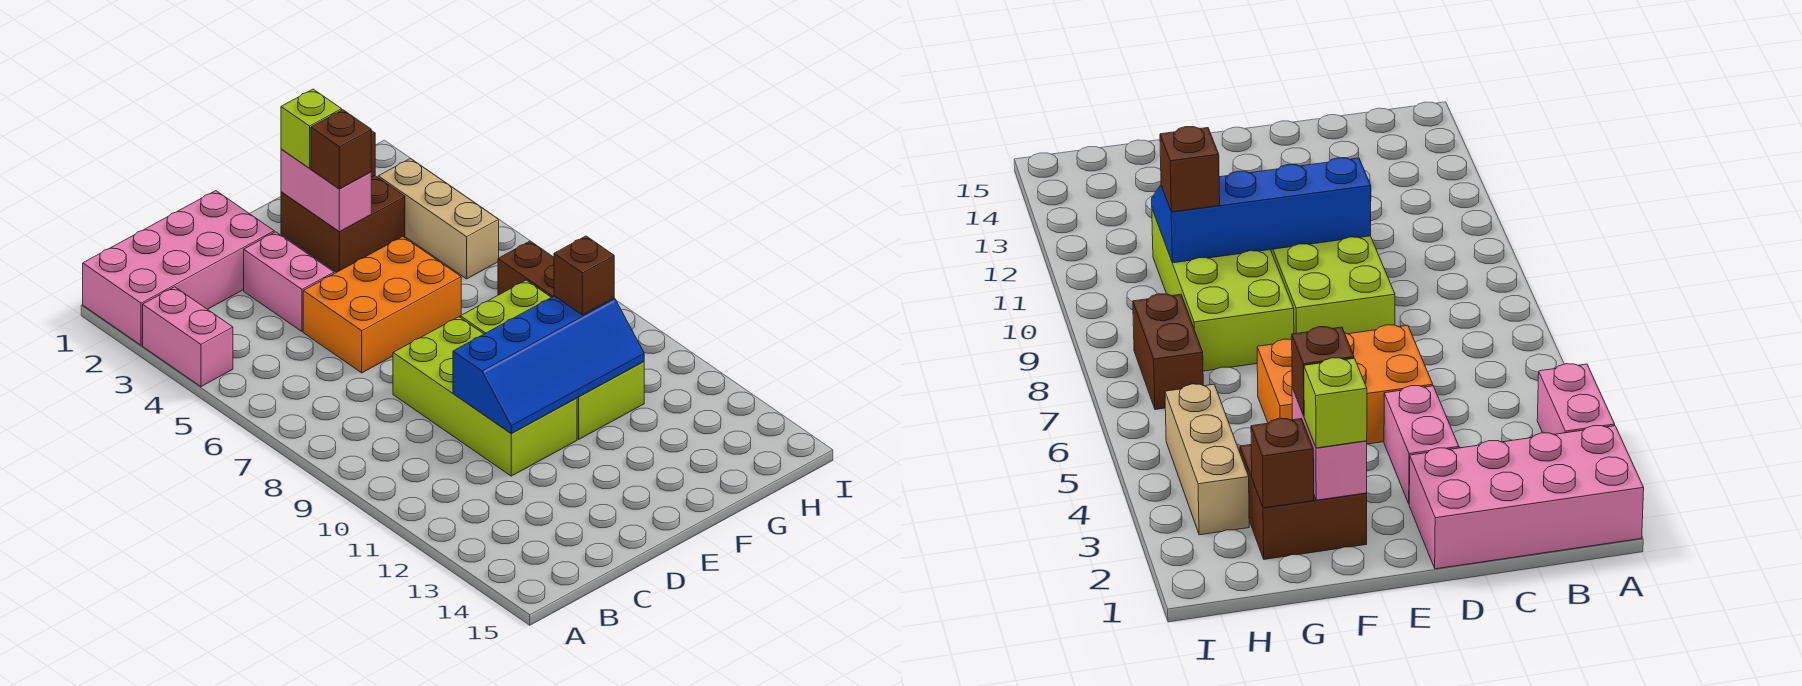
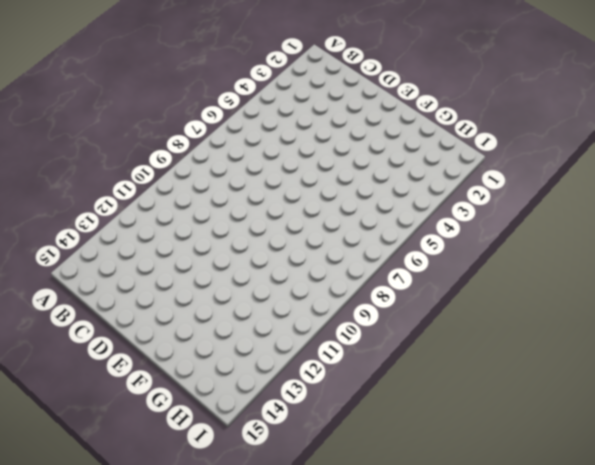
none -> pink 2x4 brick [83,191,274,345]
none -> pink 1x2 brick [143,287,233,387]
none -> pink 1x2 brick [244,232,334,331]

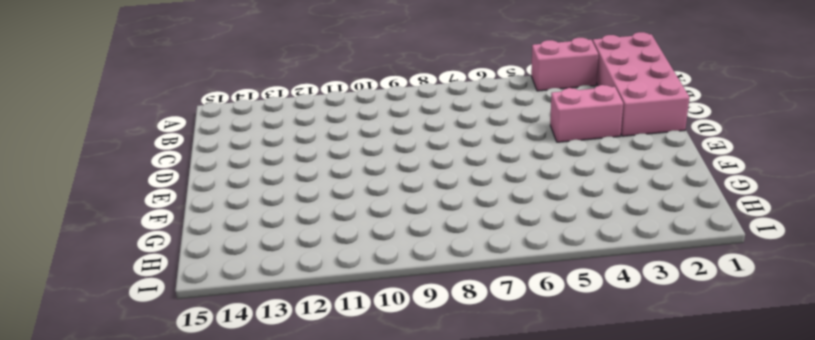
none -> orange 2x3 brick [303,237,461,373]
none -> lime 2x4 brick [393,317,577,476]
none -> brown 2x2 brick [281,176,405,272]

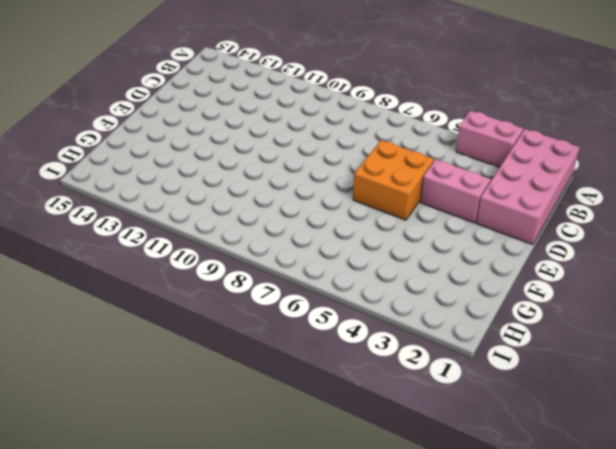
orange 2x2 brick [353,140,434,220] -> orange 2x3 brick [303,237,461,373]
none -> lime 2x4 brick [393,317,577,476]
none -> brown 2x2 brick [281,176,405,272]
none -> lime 2x4 brick [460,280,644,439]

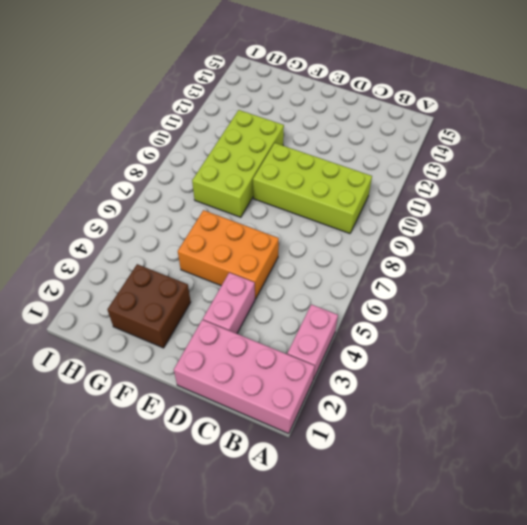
lime 2x4 brick [253,143,372,234] -> lime 2x4 brick turned to [393,317,577,476]
none -> tan 1x3 brick [378,159,499,279]
none -> brown 1x2 brick [498,241,554,297]
none -> blue 2x4 slope [453,296,644,434]

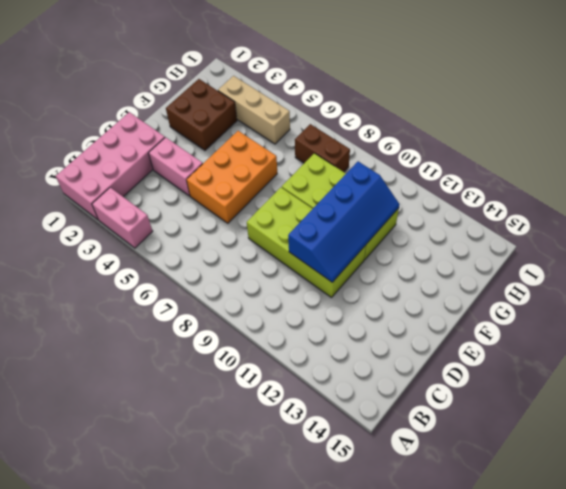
none -> pink 1x2 brick [281,149,371,232]
none -> brown 1x1 brick [1251,418,1314,508]
none -> lime 1x1 brick [281,89,342,168]

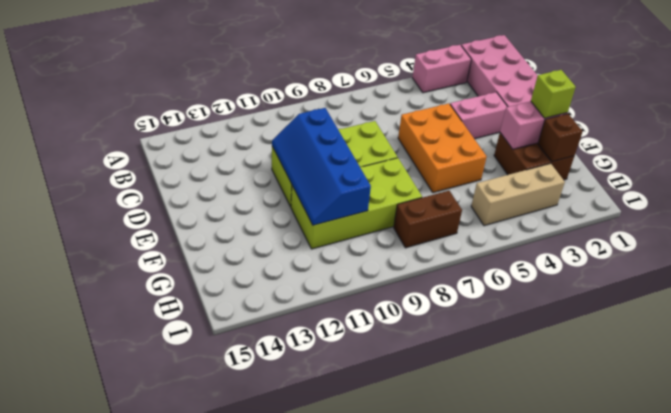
none -> brown 1x1 brick [311,110,371,189]
none -> brown 1x1 brick [554,236,614,315]

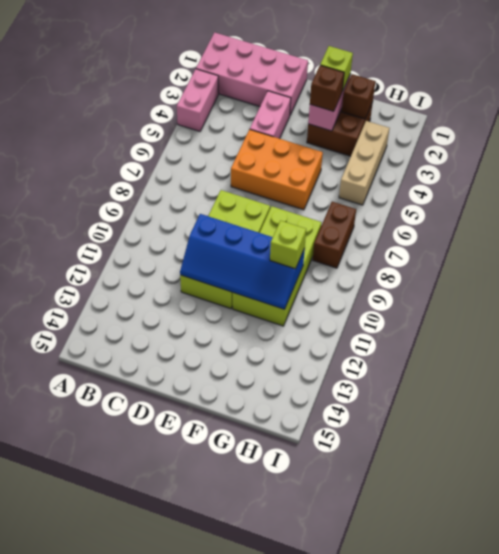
lime 1x1 brick [270,221,306,269] -> brown 1x1 brick [554,236,614,315]

